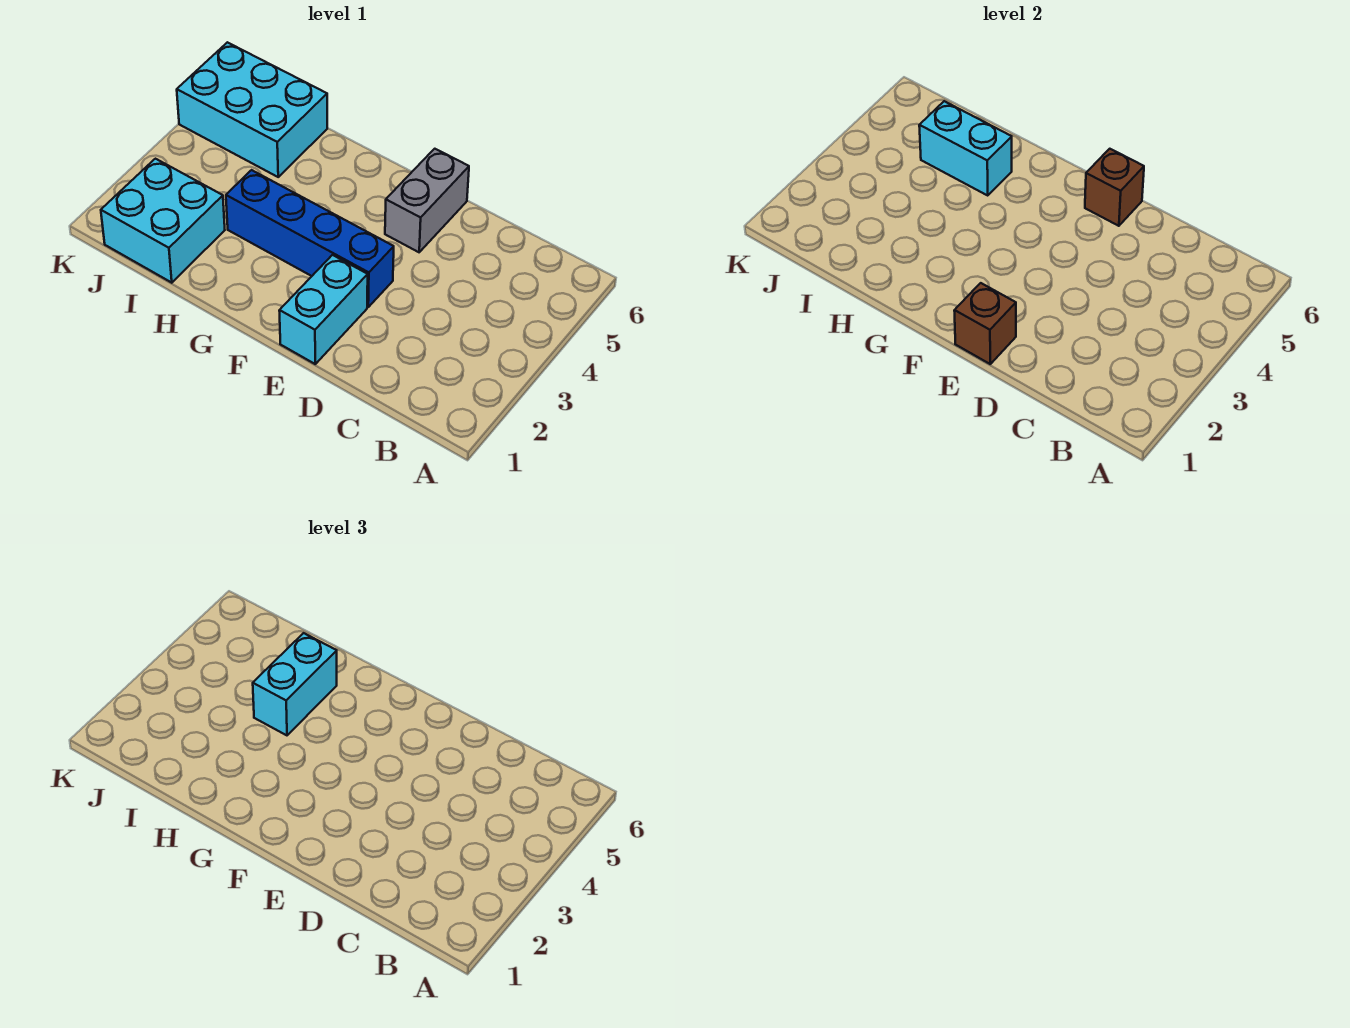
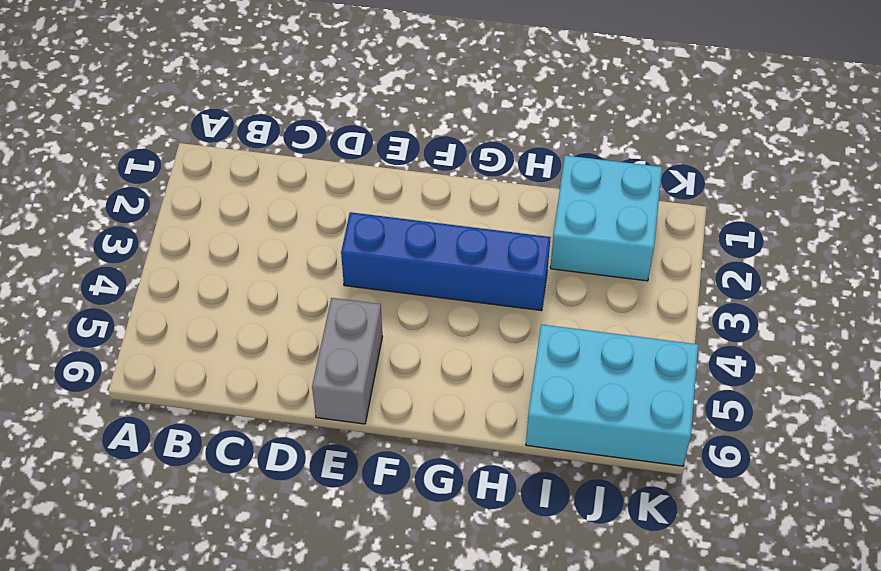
none -> cyan 1x2 brick [279,255,368,364]
none -> brown 1x1 brick [954,283,1016,364]

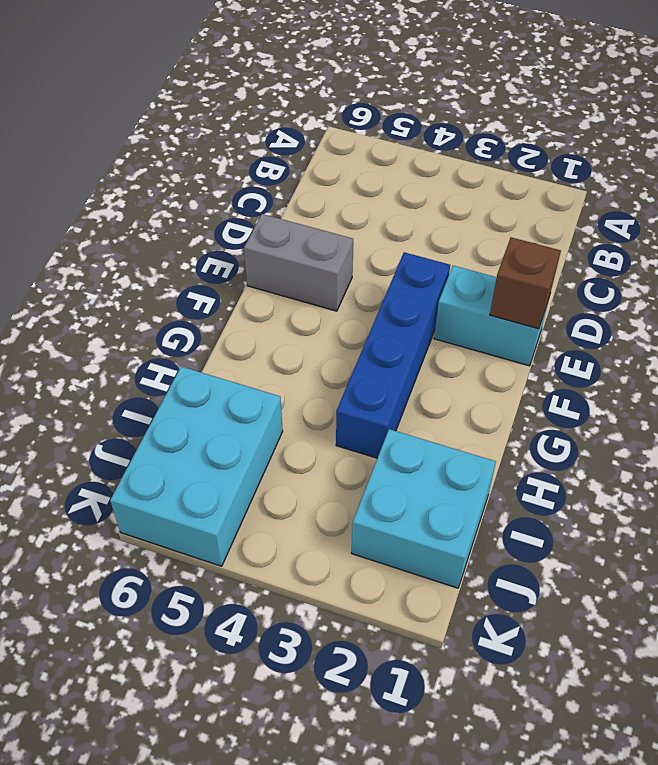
none -> brown 1x1 brick [1085,149,1144,226]
none -> cyan 1x2 brick [919,101,1012,195]

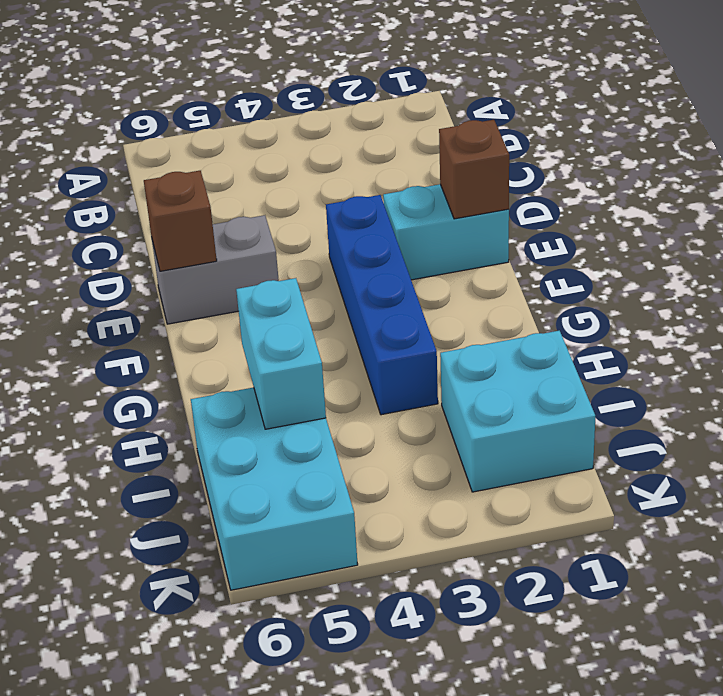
none -> cyan 1x2 brick [253,633,337,735]

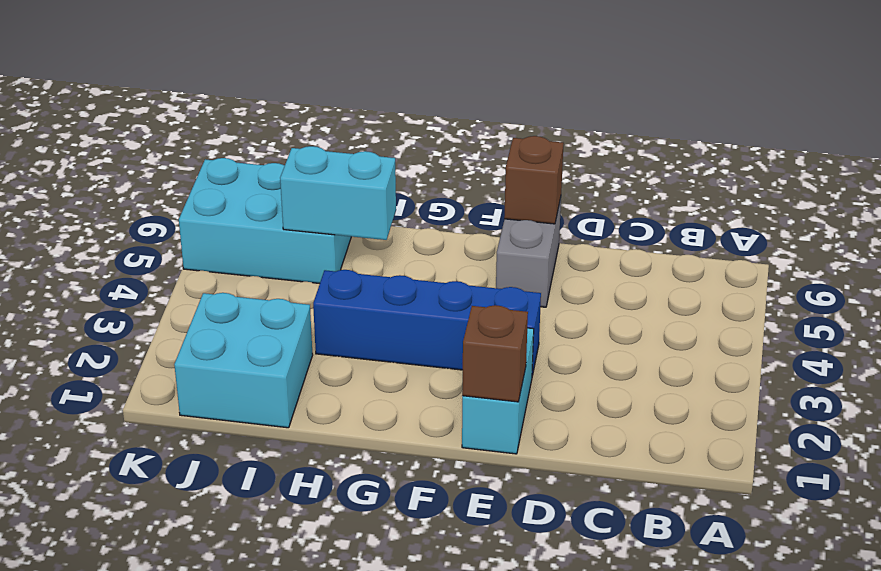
none -> cyan 1x2 brick [253,633,337,735]

